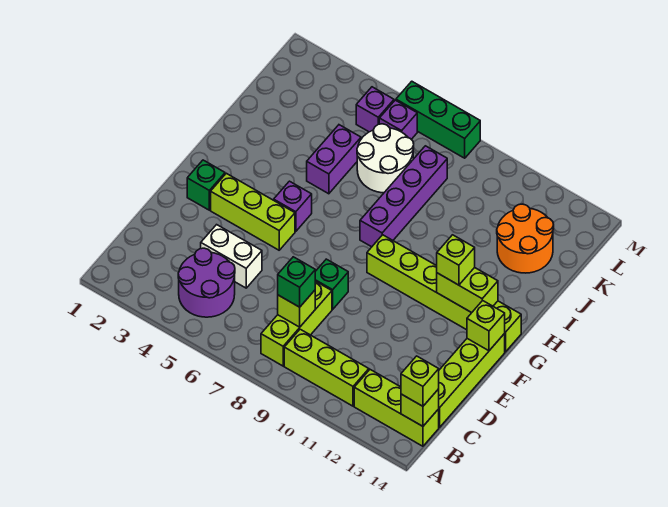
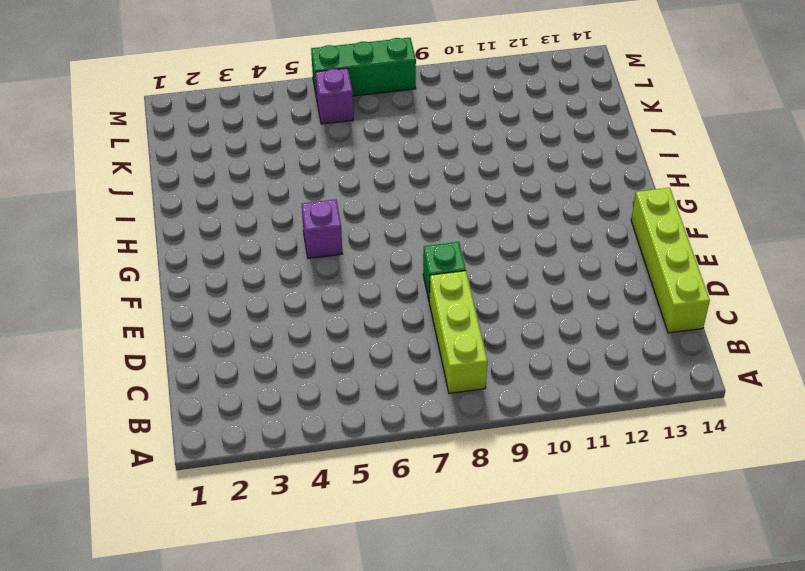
none -> purple 2x2 round brick [178,248,235,317]
none -> lime 1x3 brick [284,329,369,406]
none -> lime 1x3 brick [354,370,439,446]

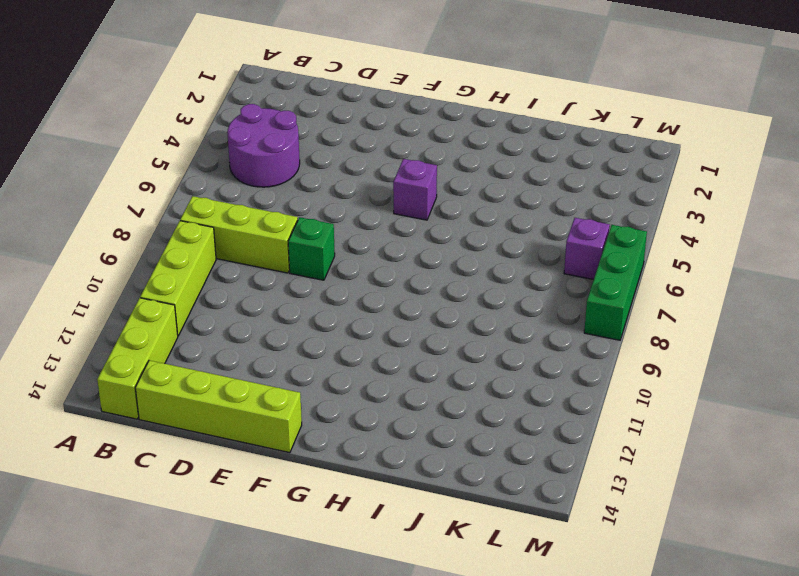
none -> white 1x2 brick [201,225,262,288]
none -> green 1x1 brick [187,160,225,210]
none -> lime 1x3 brick [211,173,295,250]

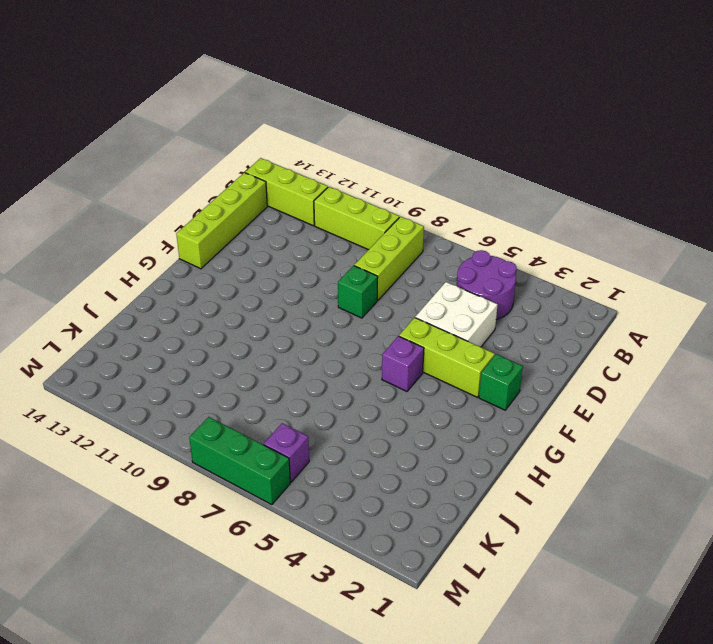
white 2x2 brick [415,282,498,347] -> white 1x2 brick [201,225,262,288]
none -> lime 1x6 brick [367,235,521,352]
none -> purple 1x4 brick [360,146,447,247]
none -> purple 1x2 brick [307,125,361,194]

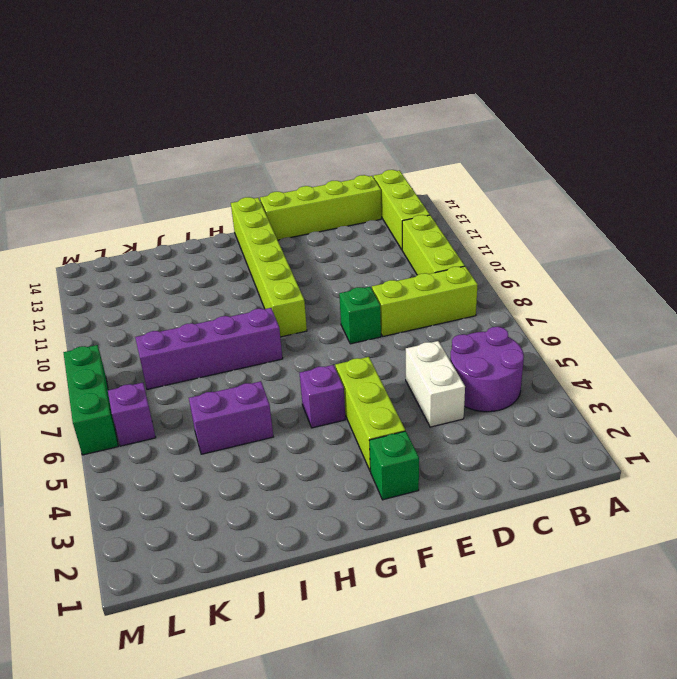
none -> white 2x2 round brick [357,124,414,193]
none -> orange 2x2 round brick [497,204,554,273]
none -> purple 1x1 brick [356,87,394,132]

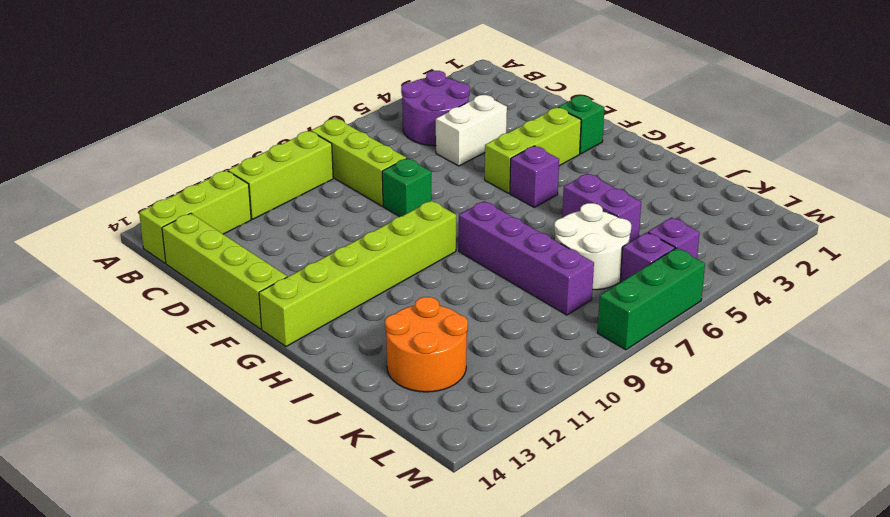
none -> lime 1x1 brick [401,389,439,426]
none -> lime 1x1 brick [278,290,315,327]
none -> lime 1x1 brick [467,300,505,351]

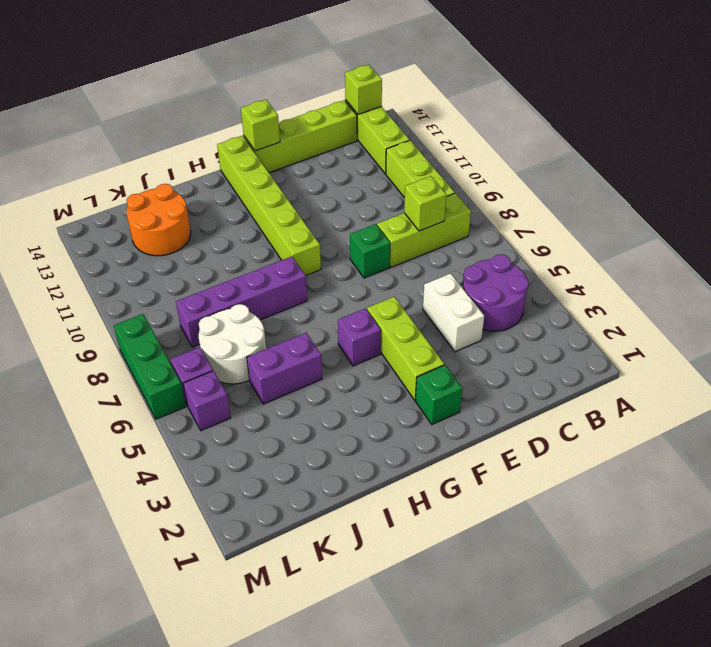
none -> lime 1x2 brick [437,268,498,313]
none -> lime 1x1 brick [401,356,439,406]
none -> green 1x1 brick [278,257,315,307]

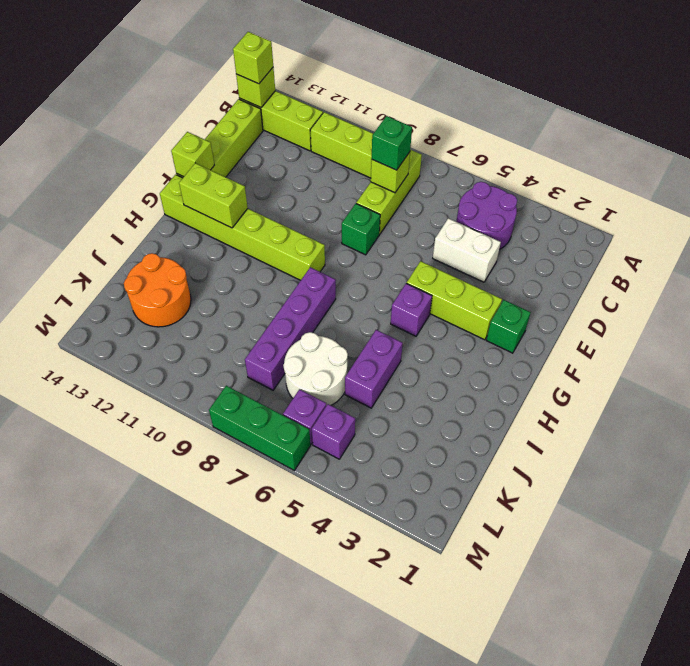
none -> lime 1x1 brick [437,235,475,285]

